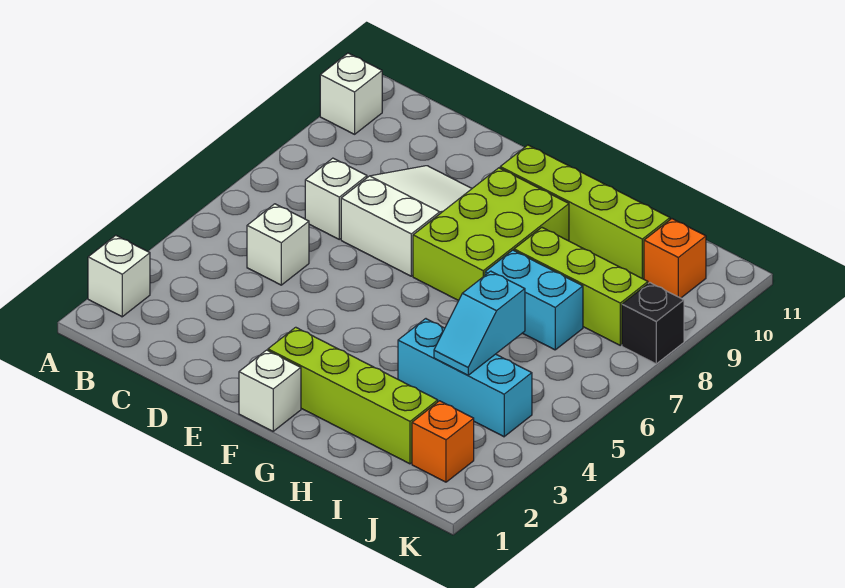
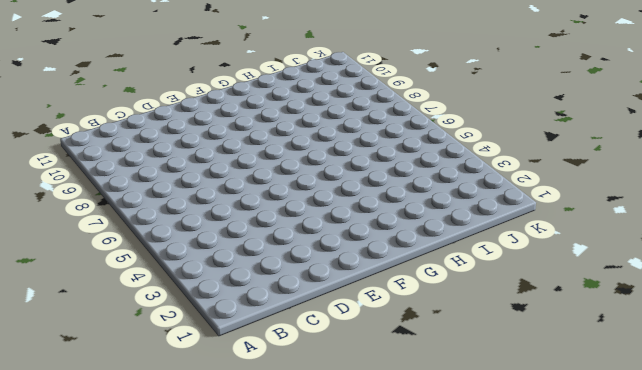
none -> white 1x1 brick [88,235,150,317]
none -> white 1x1 brick [320,53,382,134]
none -> white 1x1 brick [247,204,309,285]

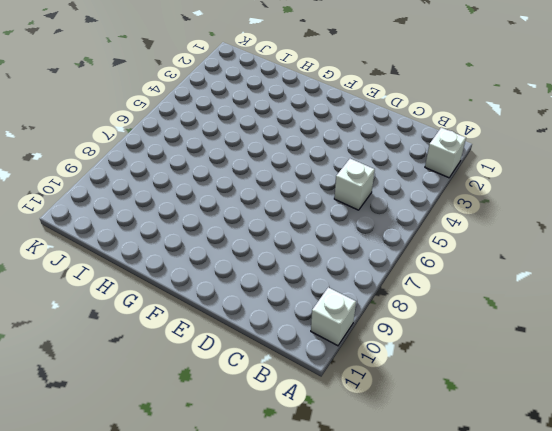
none -> white 1x1 brick [305,158,367,239]
none -> white 2x3 slope [341,166,472,276]
none -> white 1x1 brick [239,350,301,431]

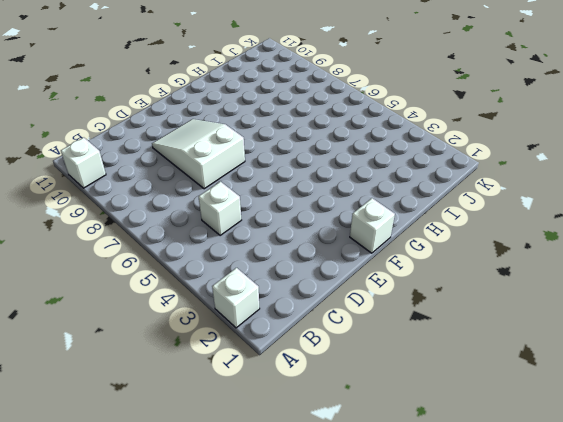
none -> white 1x1 brick [305,158,367,239]
none -> lime 1x4 brick [268,327,438,464]
none -> lime 2x3 brick [413,168,569,301]

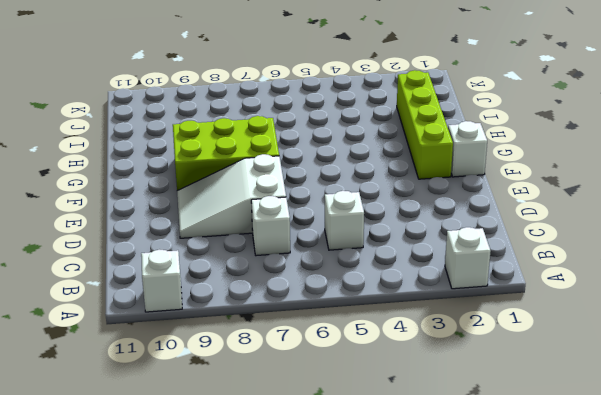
none -> lime 1x4 brick [500,145,670,279]
none -> cyan 1x3 brick [398,319,532,437]
none -> cyan 1x2 brick [485,250,583,350]

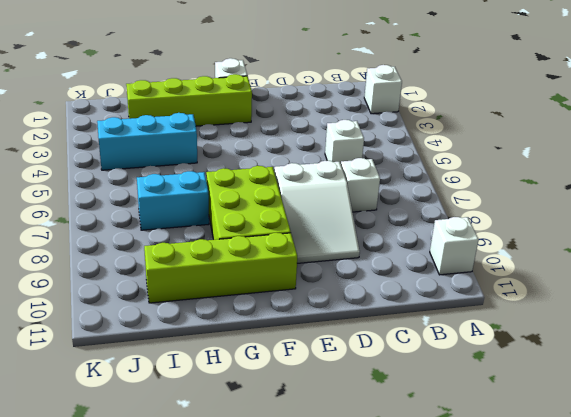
none -> lime 1x3 brick [514,227,648,345]
none -> orange 1x1 brick [412,401,474,482]
none -> orange 1x1 brick [644,219,706,298]

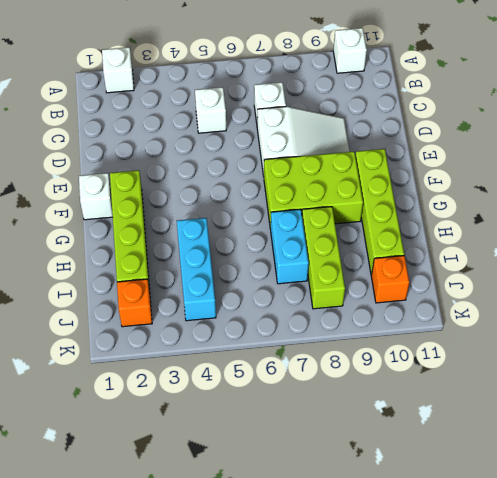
none -> black 1x1 brick [622,283,684,364]
none -> cyan 1x2 slope [434,271,525,375]

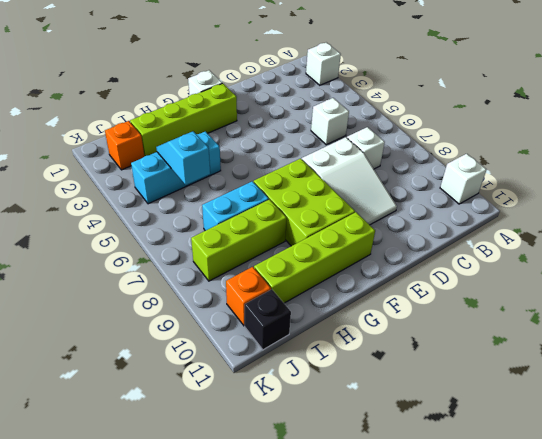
black 1x1 brick [245,289,291,350] -> black 1x1 brick moved to [622,283,684,364]

